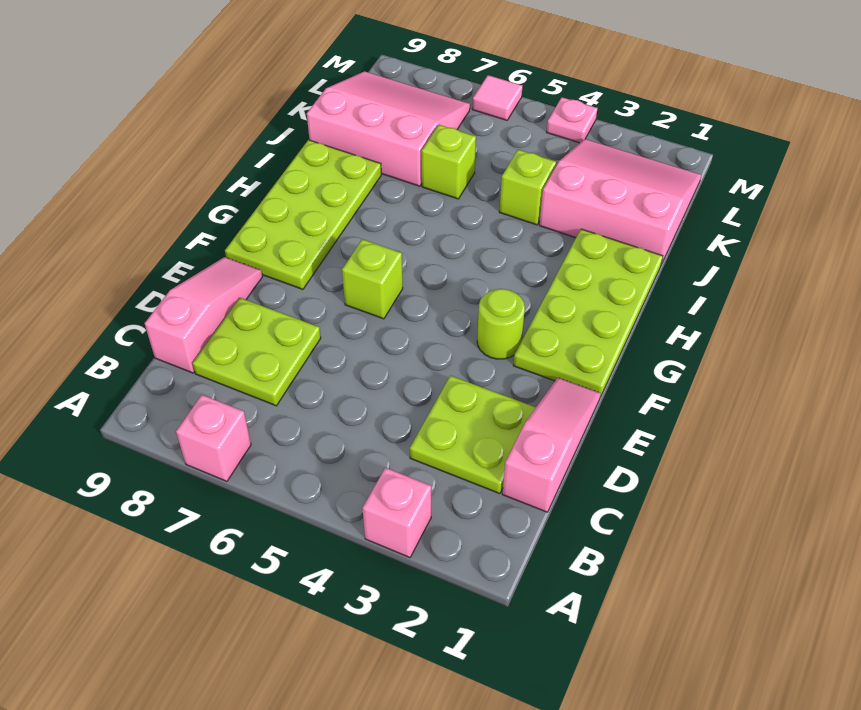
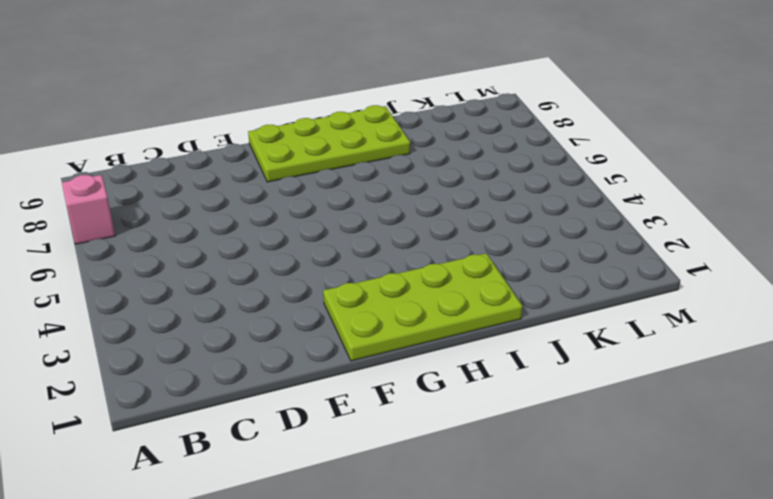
none -> pink 1x1 brick [363,468,431,557]
none -> pink 1x3 slope [502,378,601,512]
none -> lime 2x2 plate [410,376,536,494]

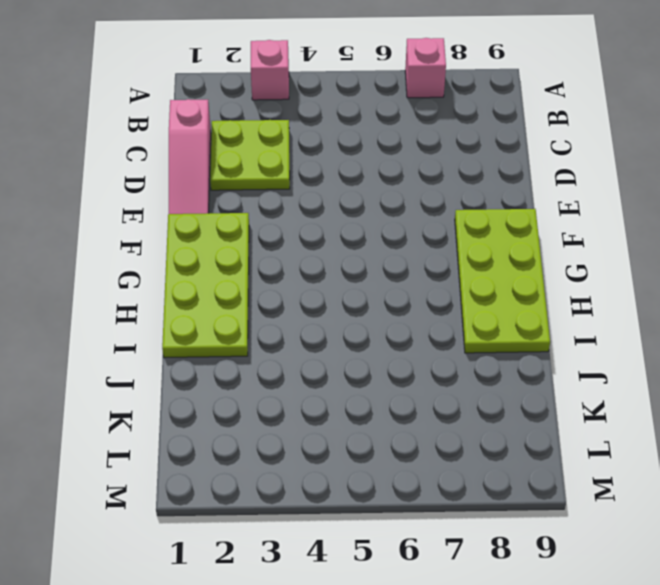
none -> lime 2x2 plate [193,298,321,406]
none -> pink 1x3 slope [145,257,263,373]
none -> lime 1x1 round brick [477,289,525,359]

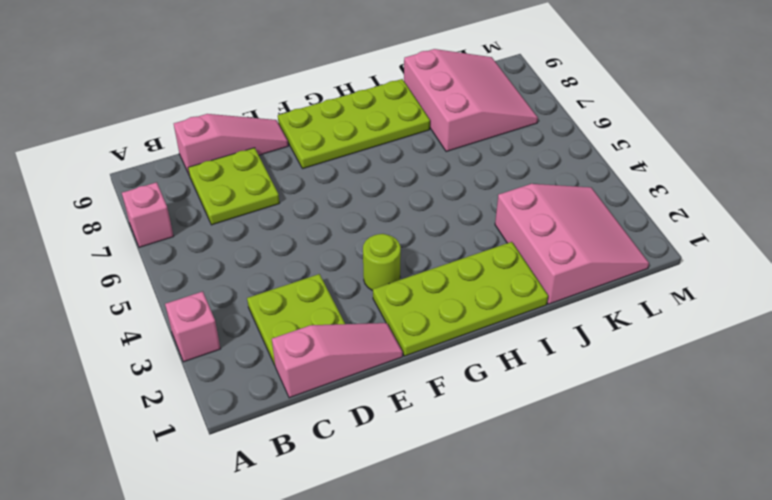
none -> lime 1x1 brick [342,239,403,319]
none -> lime 1x1 brick [499,150,556,225]
none -> lime 1x1 brick [422,125,476,199]

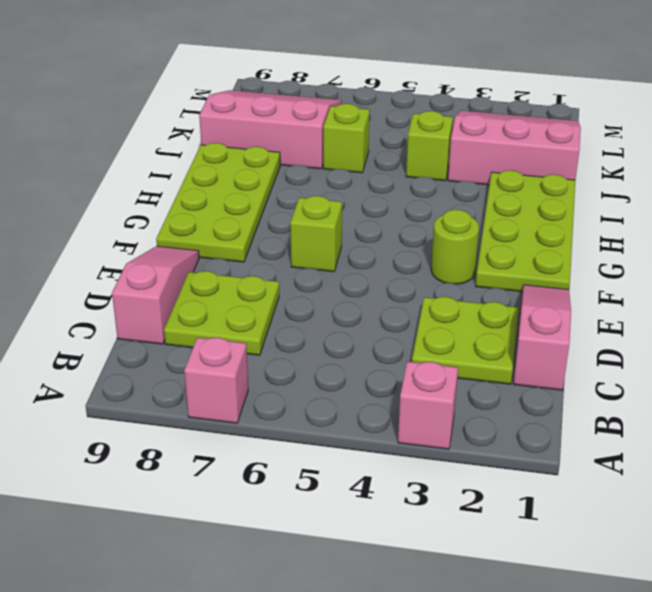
none -> pink 1x1 plate [547,97,597,143]
none -> pink 1x1 tile [472,75,522,120]

